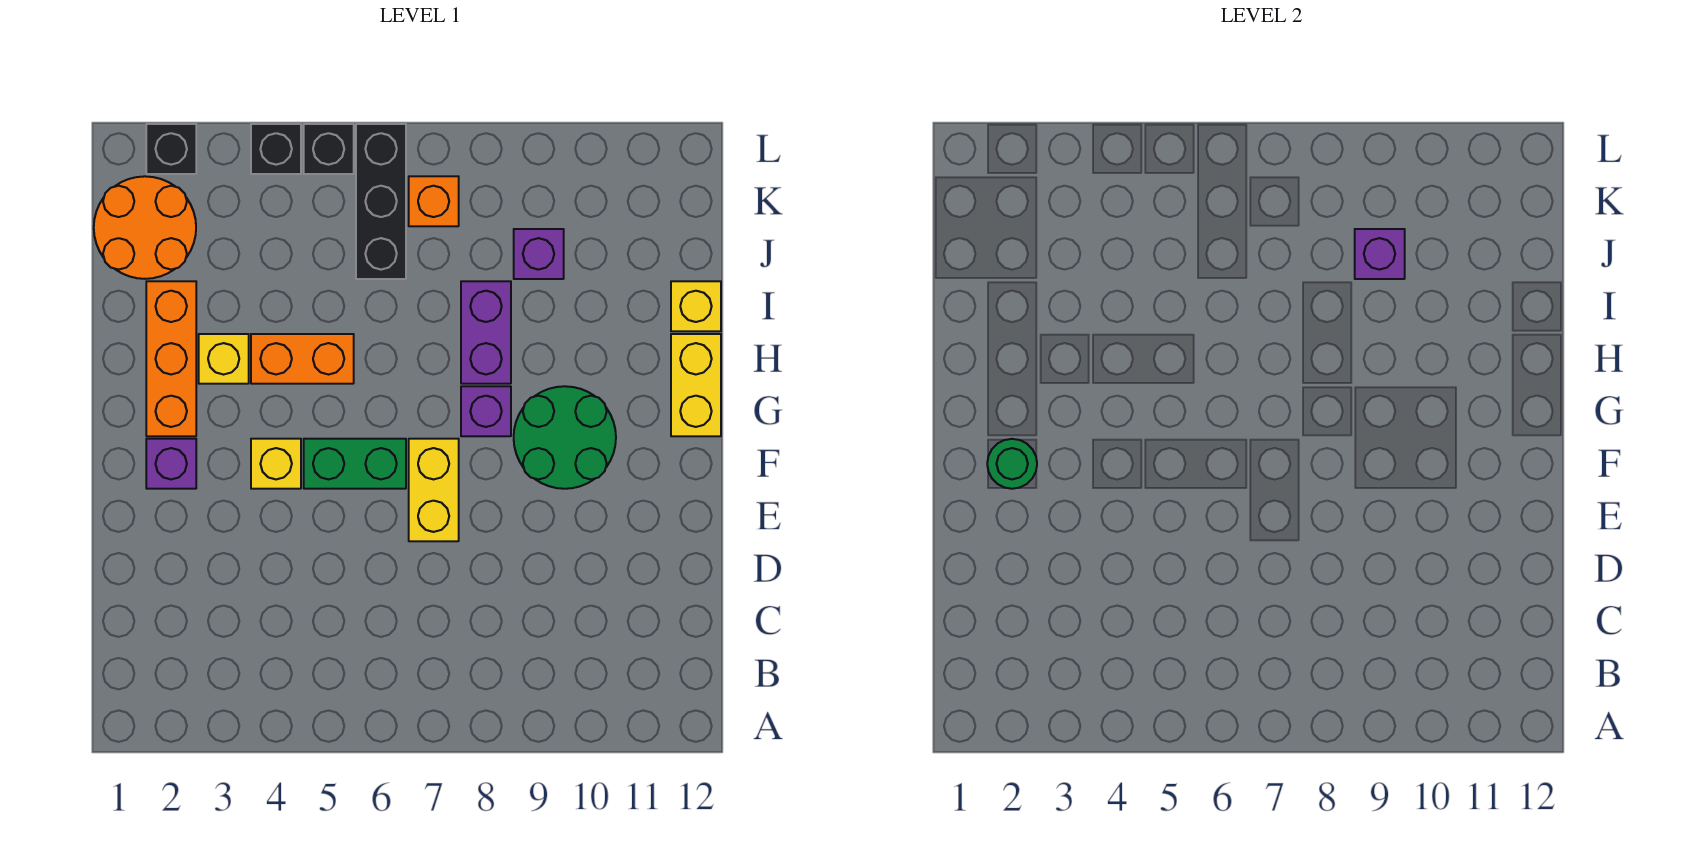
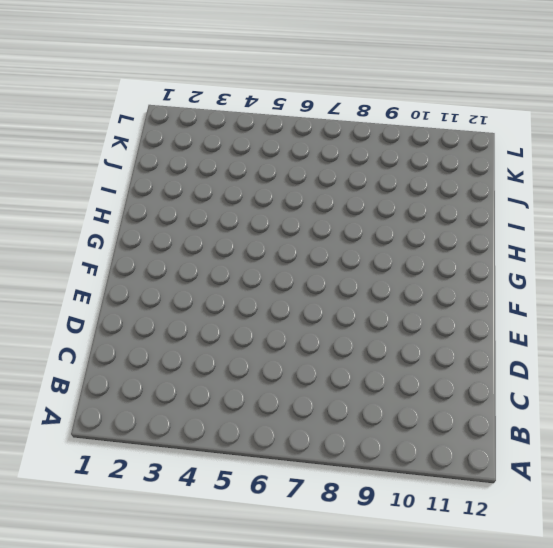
none -> yellow 1x2 brick [409,439,459,541]
none -> purple 1x1 brick [146,439,196,489]
none -> yellow 1x1 brick [251,439,301,489]

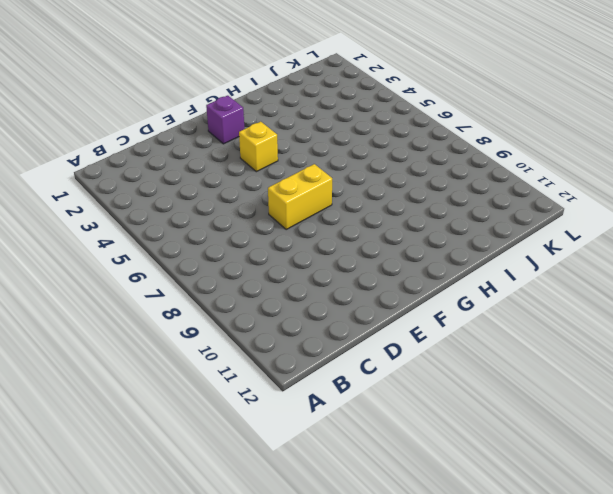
none -> green 1x2 brick [304,439,406,489]
none -> green 2x2 round brick [514,386,616,489]
none -> orange 1x3 brick [146,281,196,436]

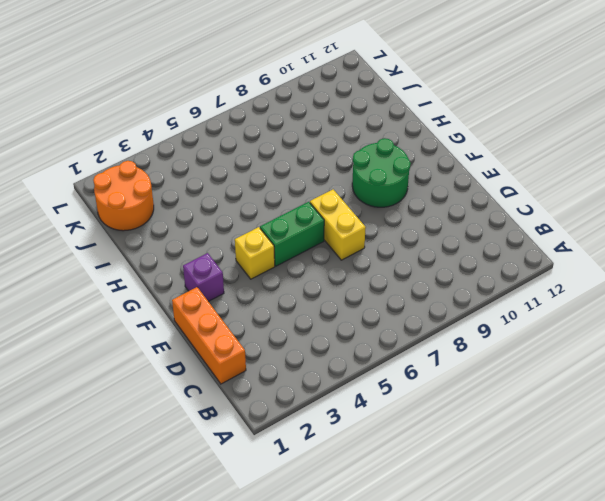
orange 1x3 brick [172,287,246,384] -> orange 1x3 brick moved to [146,281,196,436]
none -> purple 1x1 brick [461,386,511,436]
none -> yellow 1x2 brick [671,334,721,436]
none -> yellow 1x1 brick [199,334,249,384]

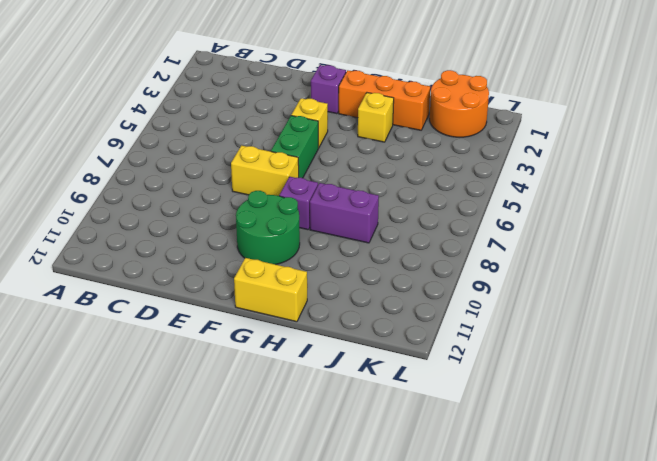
none -> orange 1x2 brick [251,334,354,384]
none -> yellow 1x1 brick [671,281,721,331]
none -> black 1x3 brick [356,124,406,279]

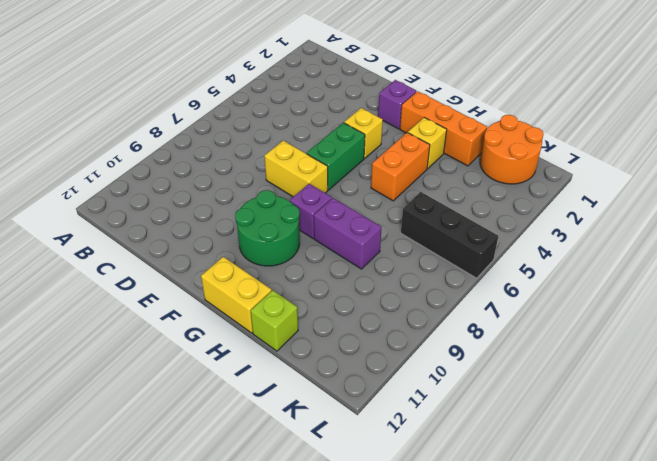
lime 1x1 brick [251,290,298,351] -> yellow 1x1 brick [671,281,721,331]
none -> purple 1x1 brick [514,229,564,279]
none -> orange 1x1 brick [409,176,459,226]
none -> black 1x1 brick [146,124,196,174]

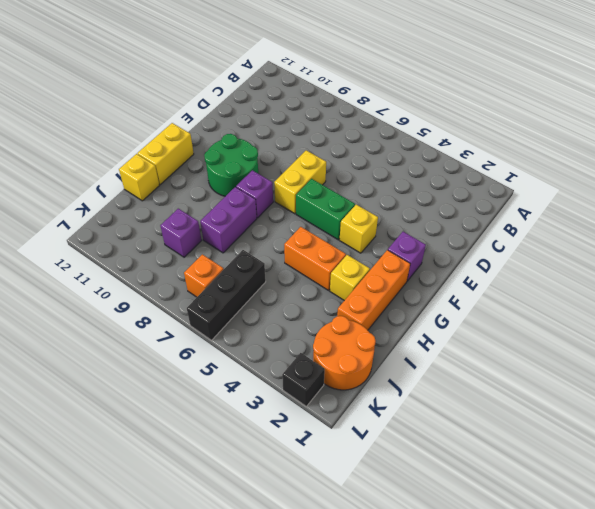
none -> black 1x1 brick [251,124,301,174]
none -> black 1x1 brick [304,124,354,174]
none -> green 1x1 round brick [987,439,1037,489]

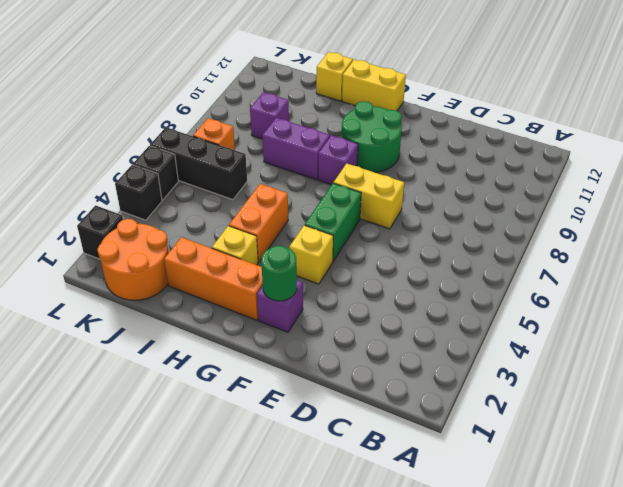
none -> purple 1x1 brick [1355,229,1405,279]

